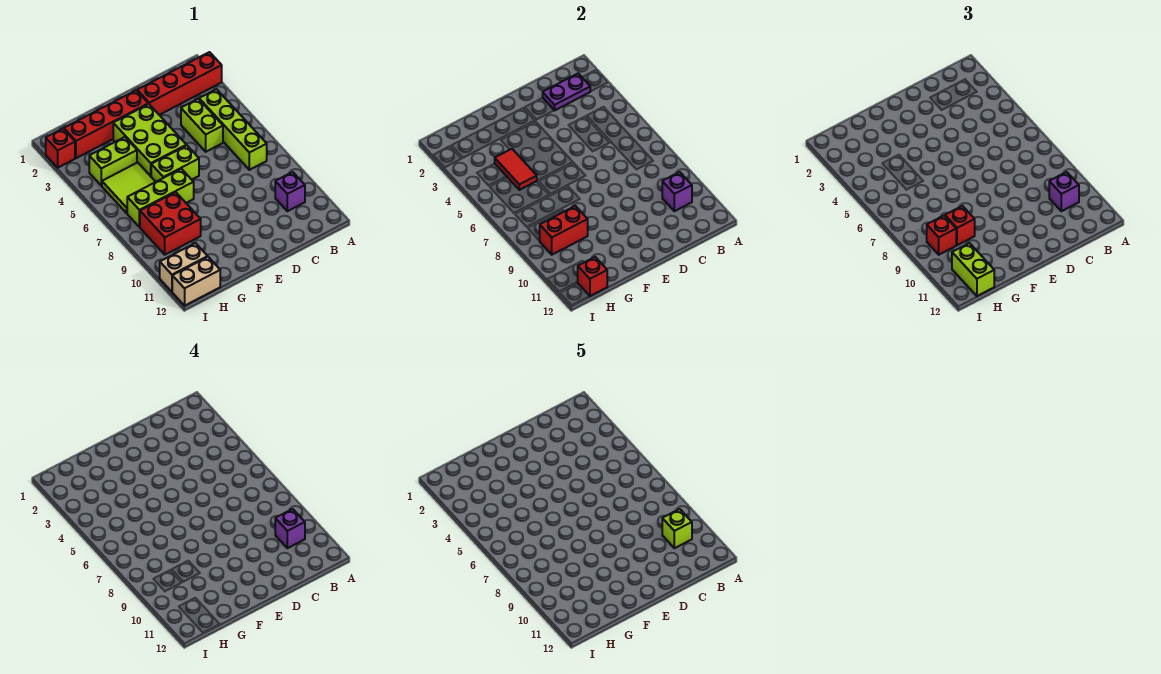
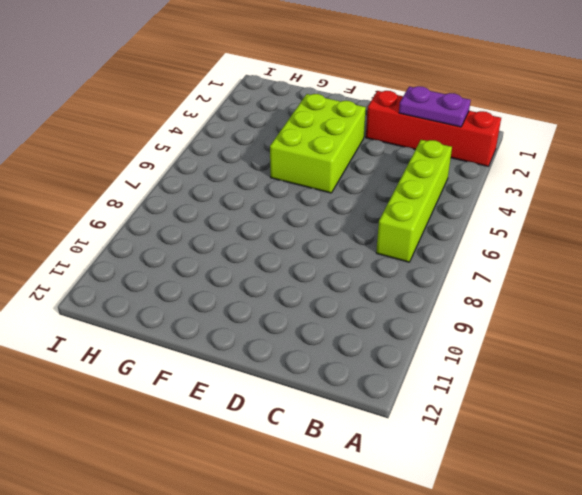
none -> purple 1x1 brick [275,172,305,211]
none -> lime 1x2 brick [181,99,223,152]
none -> red 1x4 brick [64,90,148,158]

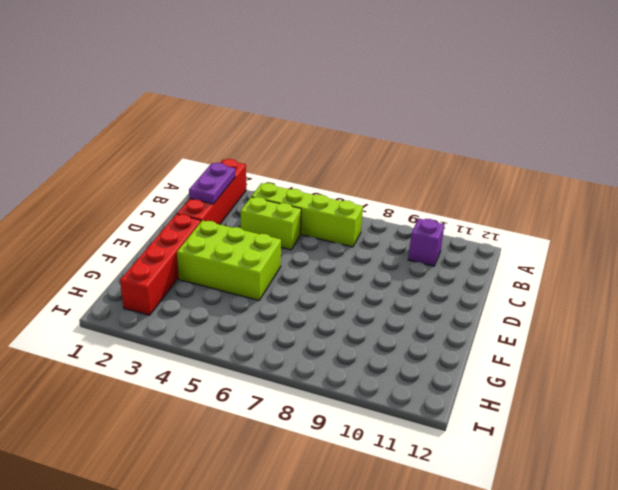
none -> lime 1x2 brick [151,145,199,182]
none -> lime 1x3 brick [127,169,194,227]
none -> lime 1x2 brick [89,137,137,186]

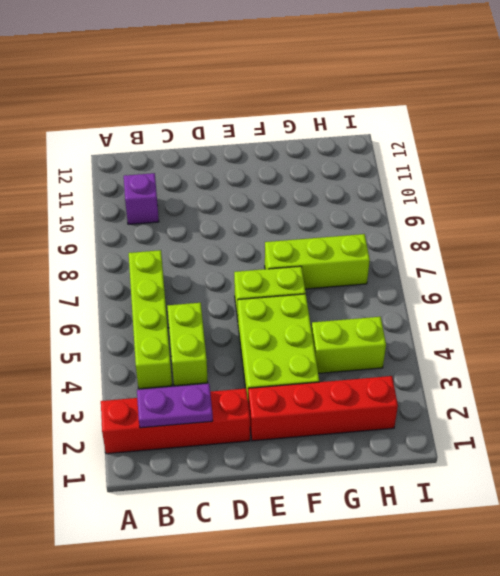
none -> lime 2x2 tile [102,162,155,213]
none -> red 2x2 brick [140,192,201,255]
none -> tan 1x2 brick [160,243,208,292]

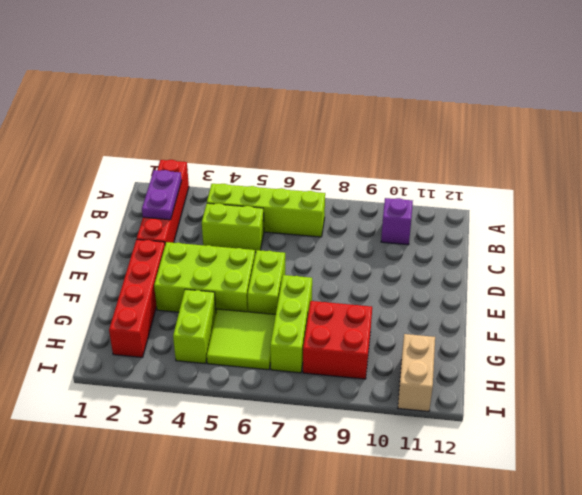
none -> tan 1x2 brick [172,257,220,306]
none -> red 1x1 brick [46,129,75,168]
none -> purple 1x1 brick [662,172,692,211]

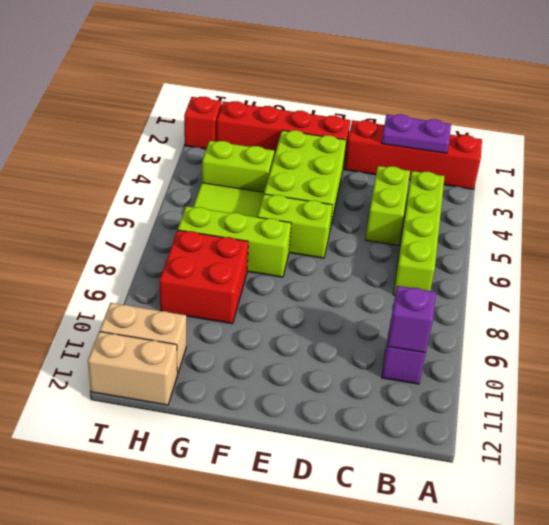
none -> red 1x2 tile [495,149,537,190]
none -> red 1x2 brick [540,206,588,255]
none -> red 1x1 brick [578,257,607,296]

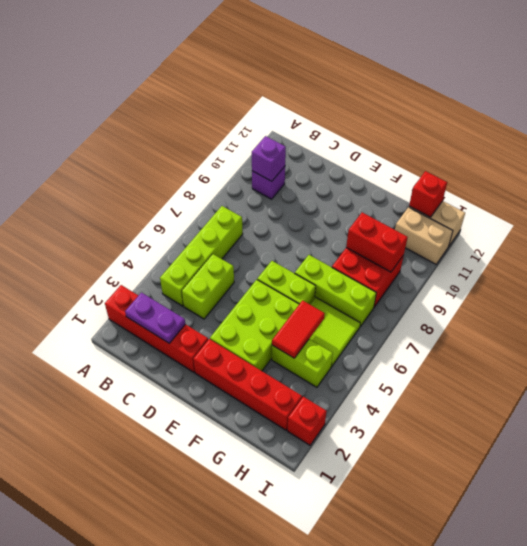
none -> purple 1x1 brick [1049,172,1079,211]
none -> red 1x1 brick [945,206,975,245]
none -> red 1x1 brick [927,216,956,255]

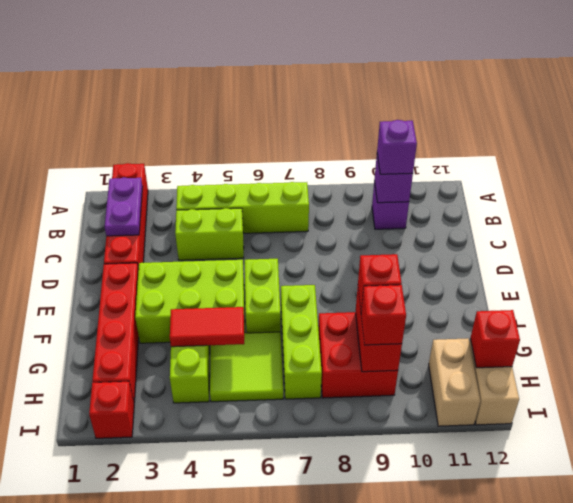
none -> lime 1x2 brick [952,243,994,296]
none -> purple 1x1 brick [275,509,305,548]
none -> lime 1x1 brick [662,509,692,548]

